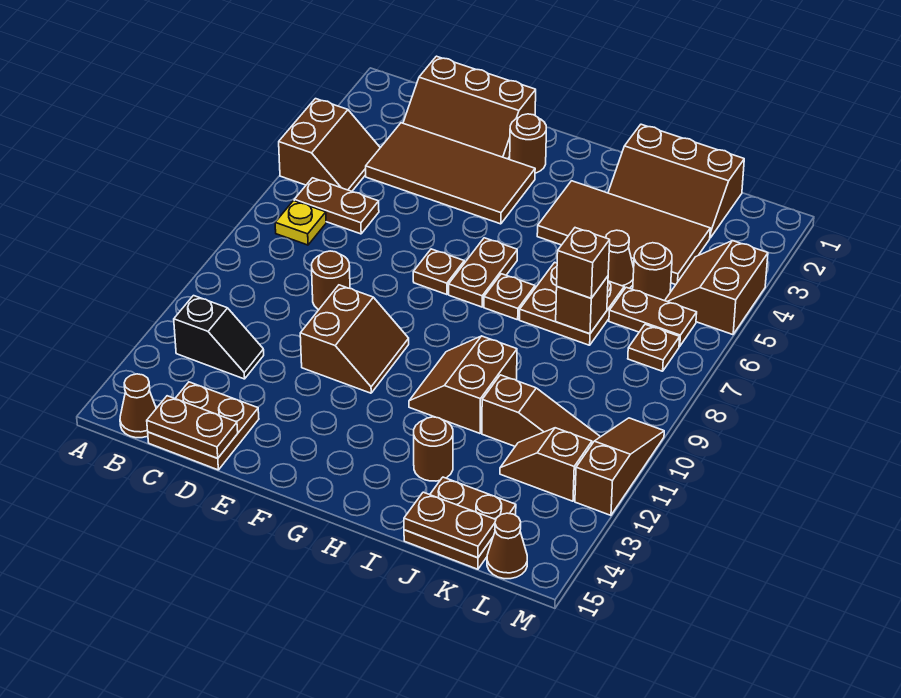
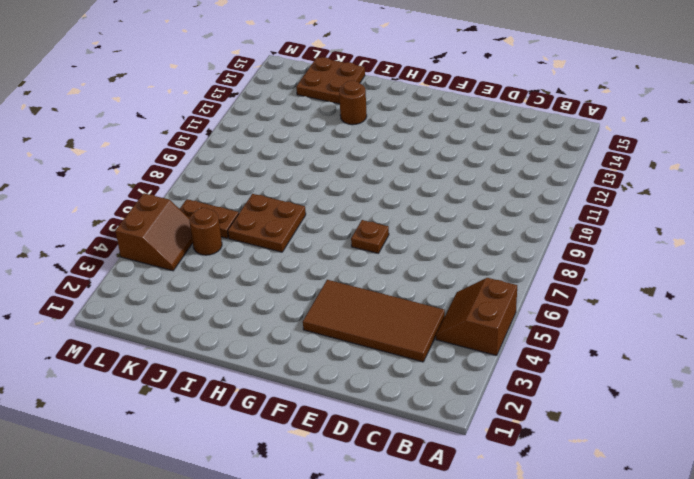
none -> brown 1x2 plate [294,178,379,234]
none -> yellow 1x1 plate [275,201,326,245]
none -> black 1x2 slope [174,296,264,379]
none -> brown 1x1 cone [120,374,156,438]

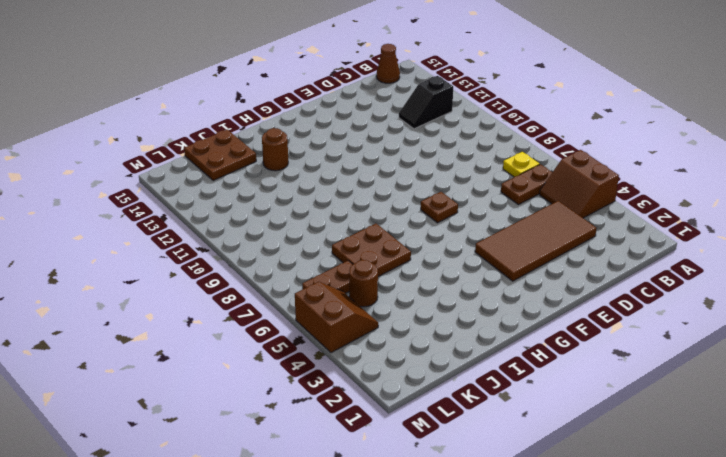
none -> brown 2x3 slope [403,56,536,159]
none -> brown 2x2 plate [148,382,259,470]
none -> brown 1x1 round brick [312,251,350,310]
none -> brown 2x2 slope [300,285,409,393]

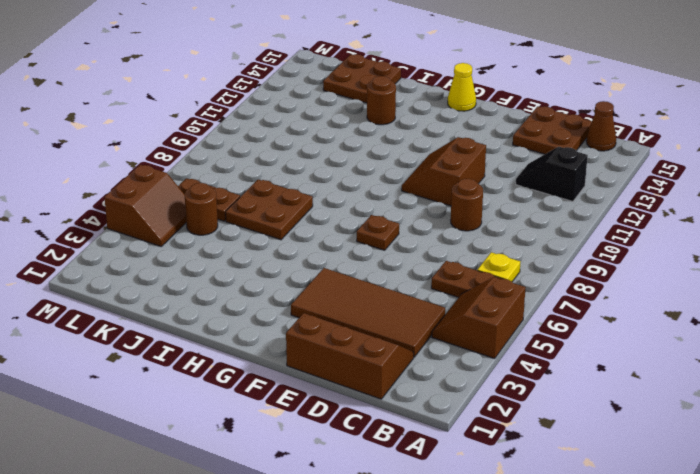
yellow 1x1 cone [448,63,476,111] -> none
none -> brown 1x1 round brick [510,114,546,173]
none -> brown 1x2 plate [449,238,517,307]
none -> brown 2x4 tile [537,181,710,285]
none -> brown 1x1 plate [484,274,535,320]

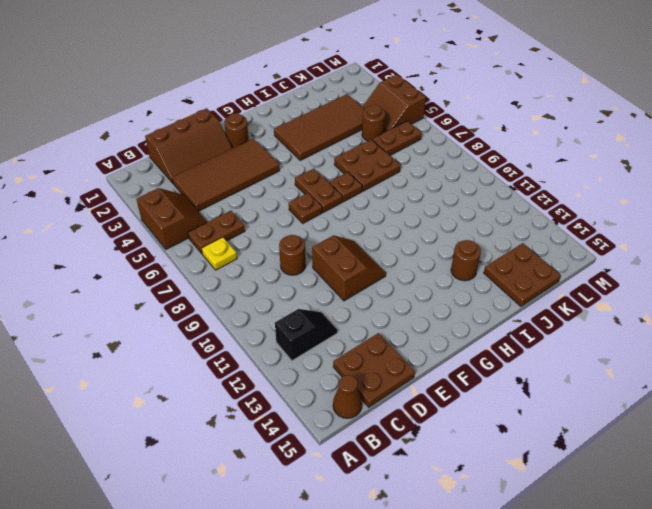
none -> brown 2x2 slope [409,336,517,433]
none -> brown 2x3 slope [608,124,744,238]
none -> brown 1x1 cone [606,230,634,289]
none -> brown 1x3 slope [482,375,600,446]

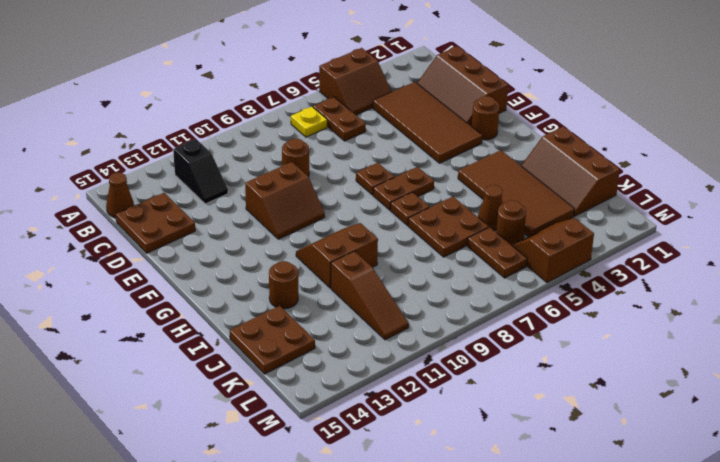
none -> brown 1x2 slope [500,428,592,501]
none -> brown 1x1 plate [628,324,680,371]
none -> brown 1x1 cone [487,513,527,579]
none -> brown 1x3 slope [575,418,664,515]

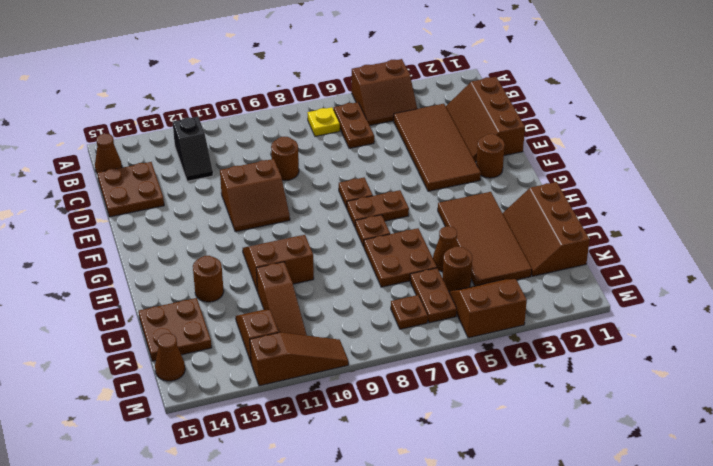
none -> brown 1x2 plate [147,396,238,458]
none -> brown 1x1 brick [556,276,608,334]
none -> brown 1x2 plate [404,492,496,558]
none -> brown 1x1 brick [557,228,610,298]

